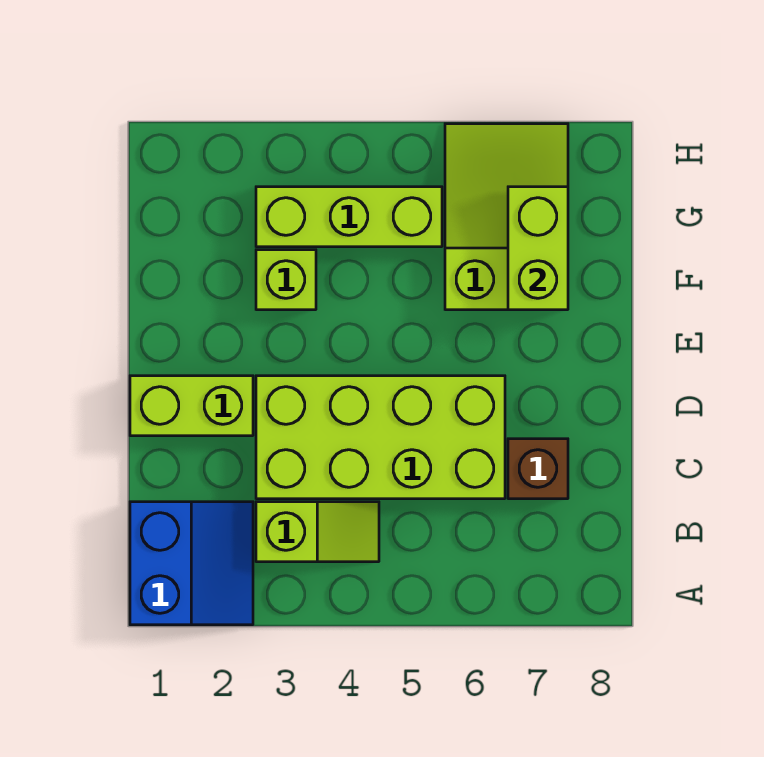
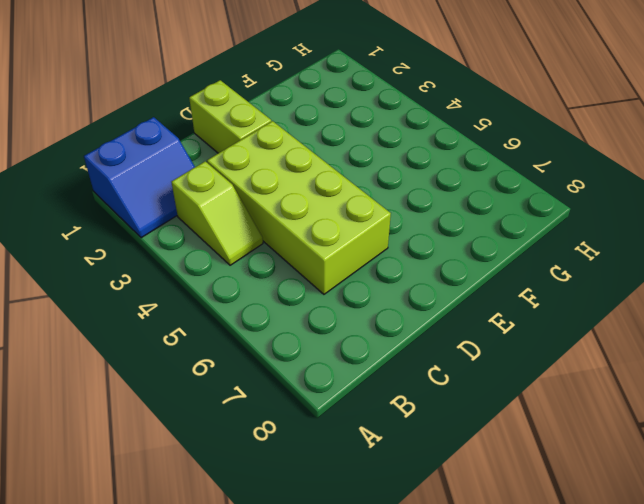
none -> brown 1x1 brick [508,439,568,499]
none -> lime 1x1 brick [256,250,316,310]

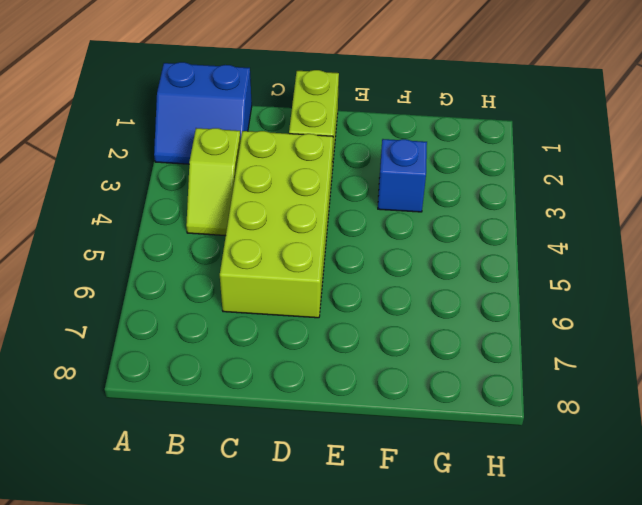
blue 1x1 brick [378,139,427,212] -> lime 1x1 brick [256,250,316,310]
none -> brown 1x1 brick [508,439,568,499]
none -> lime 2x3 slope [445,124,568,310]

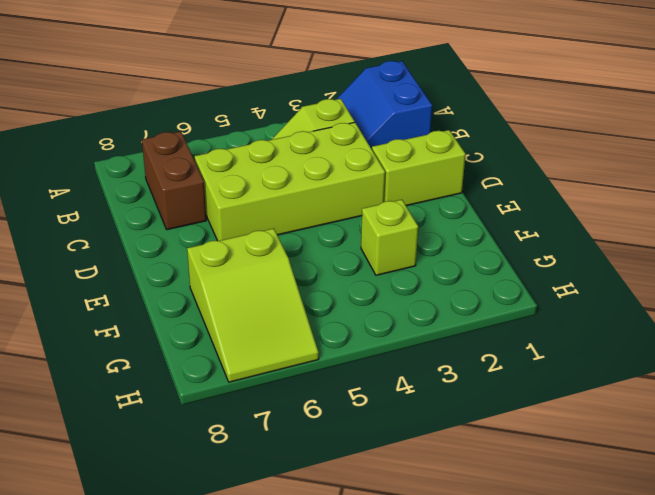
brown 1x2 brick [142,131,206,230] -> brown 1x1 brick [508,439,568,499]
none -> lime 1x3 brick [256,187,442,247]
none -> lime 1x2 brick [508,187,568,310]

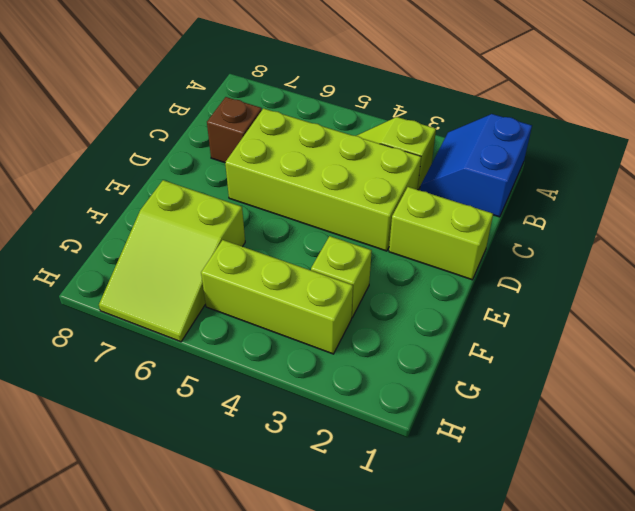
none -> lime 1x2 brick [508,187,568,310]

